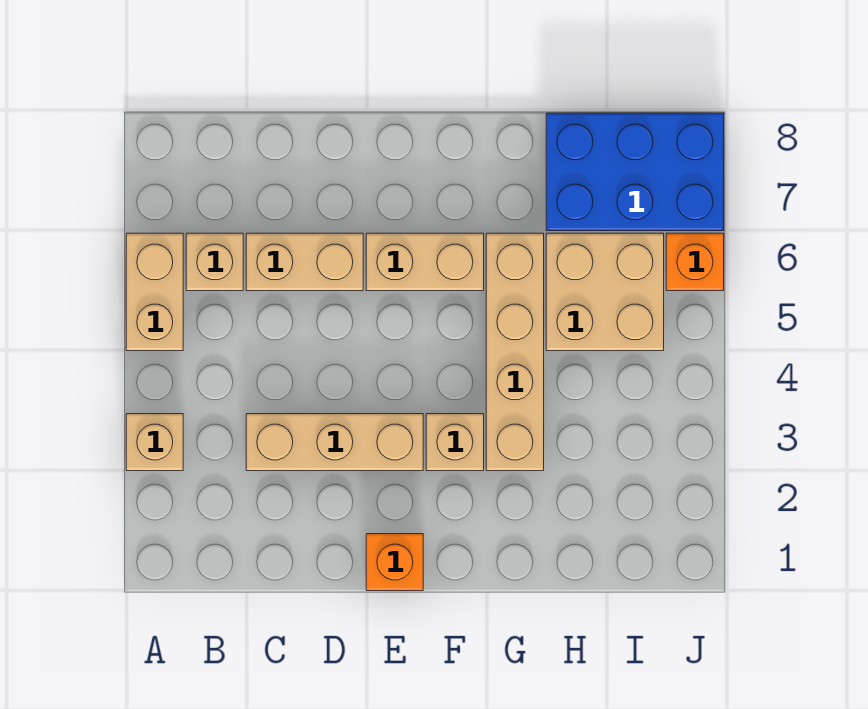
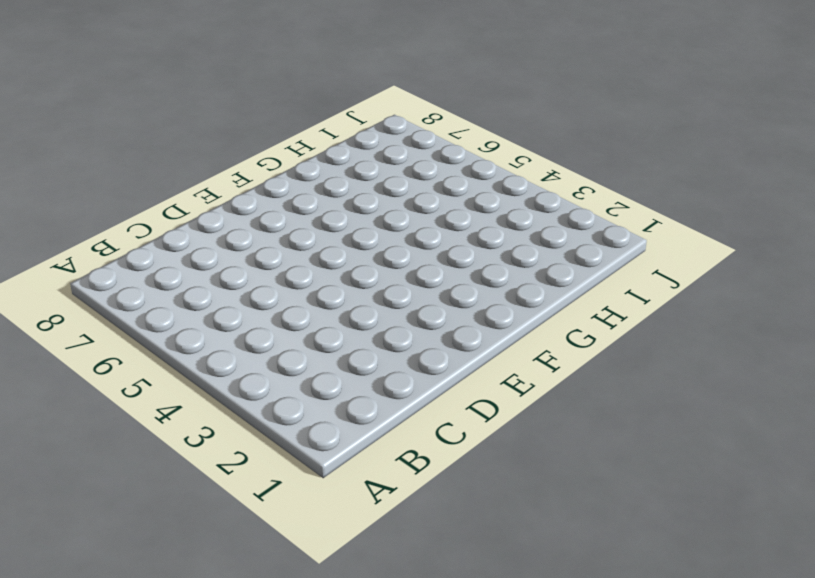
none -> tan 1x1 brick [126,414,183,471]
none -> tan 1x2 brick [126,233,183,351]
none -> tan 1x1 brick [186,233,243,291]

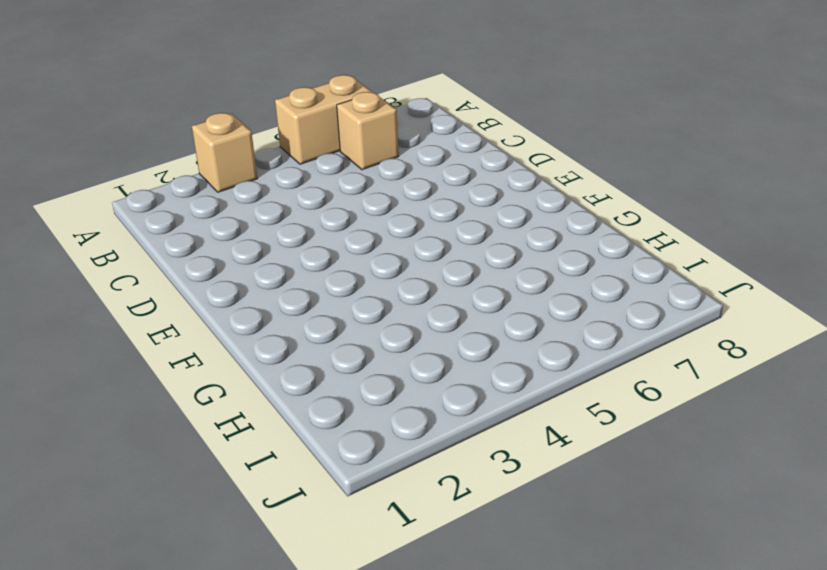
none -> tan 1x3 brick [246,414,423,471]
none -> tan 1x2 brick [246,233,363,291]
none -> orange 1x1 brick [366,534,423,591]

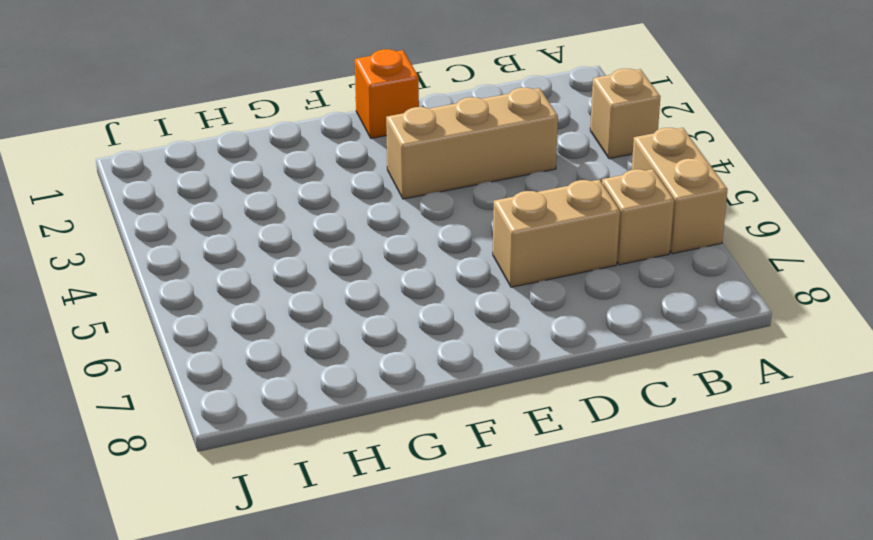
none -> tan 1x2 brick [366,233,484,291]
none -> tan 1x1 brick [426,414,484,471]
none -> tan 1x4 brick [486,233,544,471]

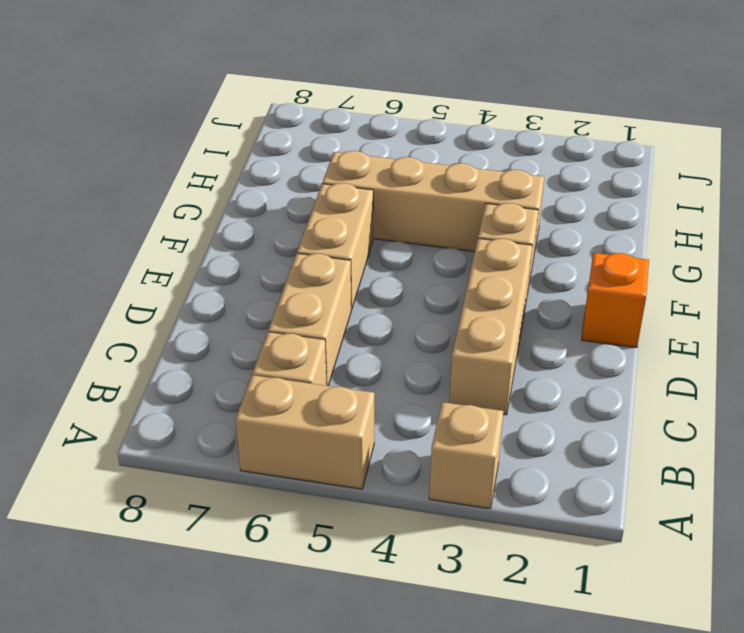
none -> tan 2x2 brick [546,233,664,351]
none -> blue 2x3 brick [546,113,724,231]
none -> orange 1x1 brick [666,233,724,291]

